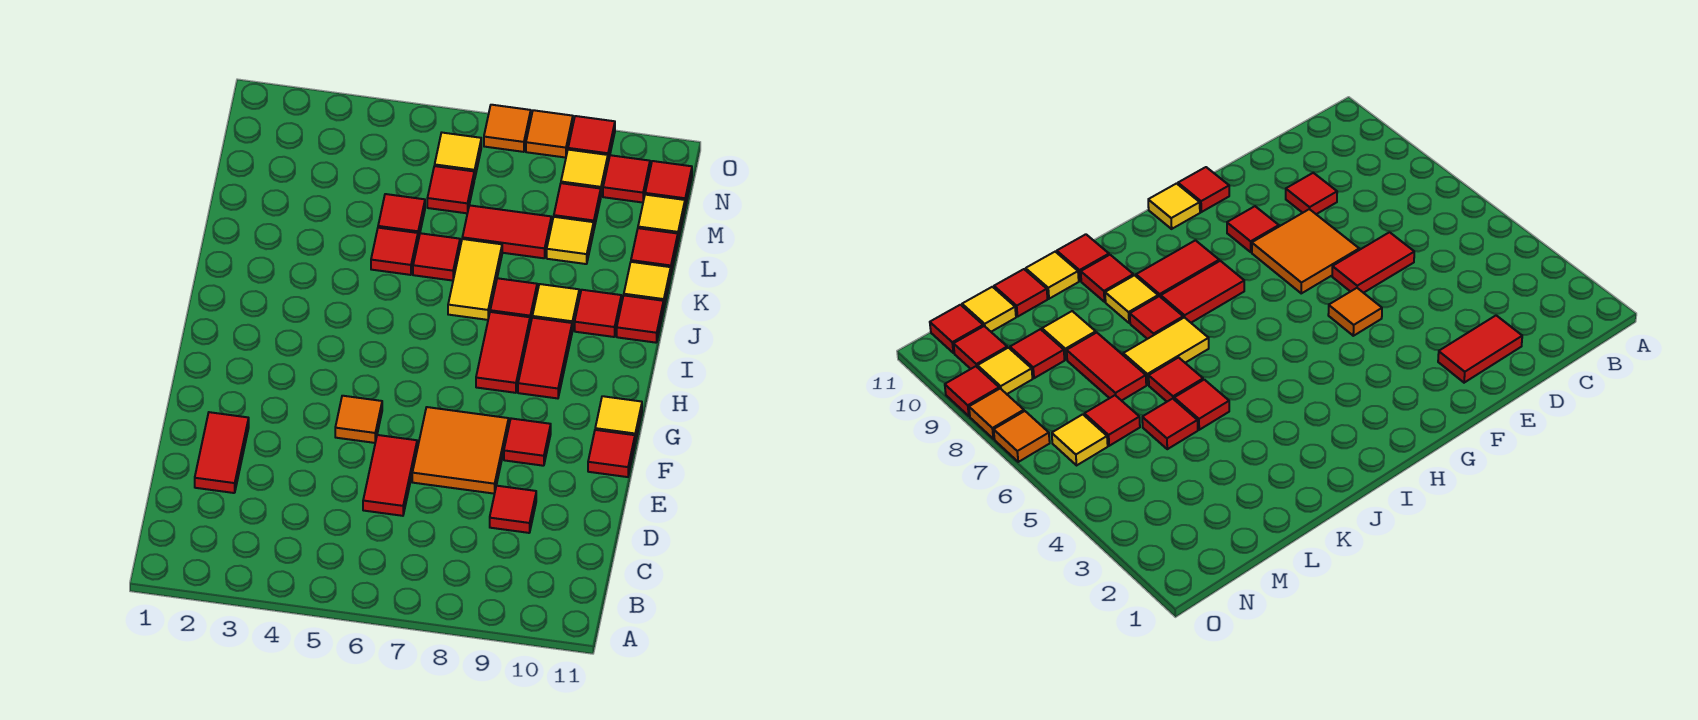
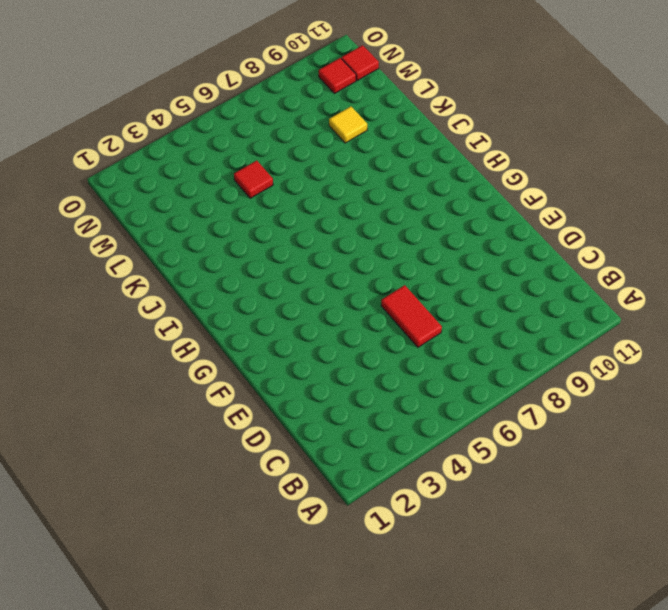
none -> red 1x2 tile [195,412,249,493]
none -> red 1x1 tile [490,486,536,533]
none -> orange 2x2 tile [412,407,509,494]
none -> orange 1x1 tile [335,396,382,443]

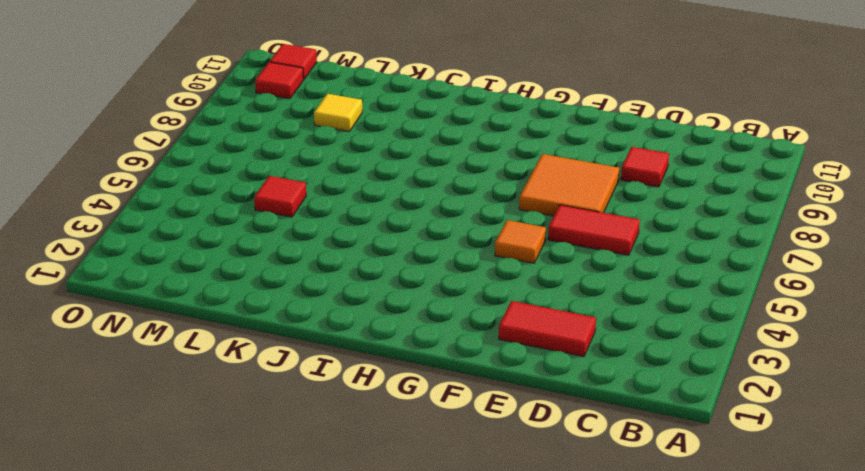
none -> red 1x1 tile [504,418,551,466]
none -> red 1x1 tile [588,430,635,477]
none -> yellow 1x1 tile [595,396,642,443]
none -> red 1x2 tile [476,312,530,393]

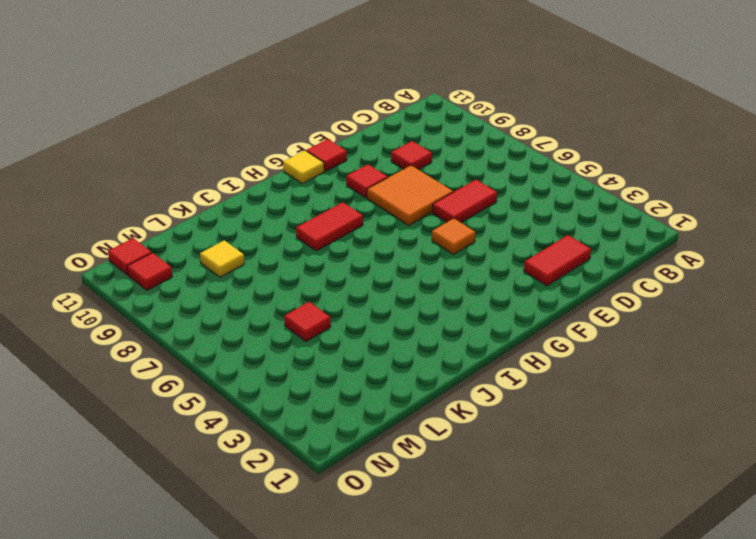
none -> red 1x2 tile [518,318,572,398]
none -> yellow 1x2 tile [448,239,502,320]
none -> red 1x1 tile [490,278,537,325]
none -> yellow 1x1 tile [532,284,579,331]

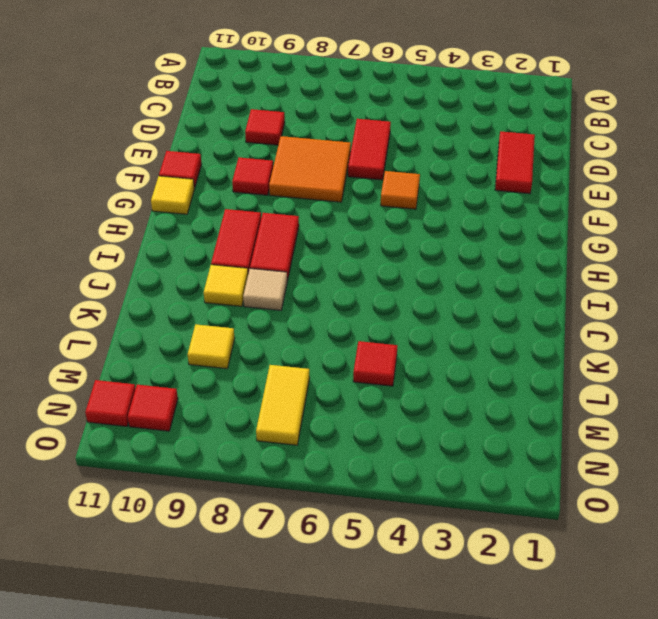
tan 1x1 tile [243,269,287,310] -> red 1x1 tile [490,278,537,325]
yellow 1x2 tile [256,365,310,445] -> yellow 1x2 tile moved to [448,239,502,320]
none -> red 1x1 tile [575,290,621,337]
none -> red 1x1 tile [617,295,664,343]
none -> red 1x1 tile [371,228,418,275]
none -> red 1x1 tile [413,233,460,281]

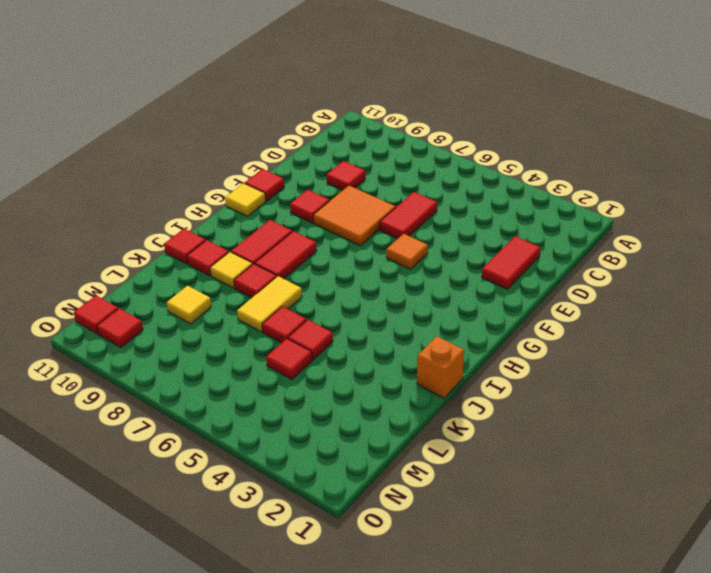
orange 1x1 brick [417,336,464,398] -> none
none -> yellow 1x1 tile [624,262,671,306]
none -> red 1x2 tile [462,205,551,258]
none -> red 1x1 tile [631,228,678,273]
none -> red 1x1 tile [427,166,474,213]

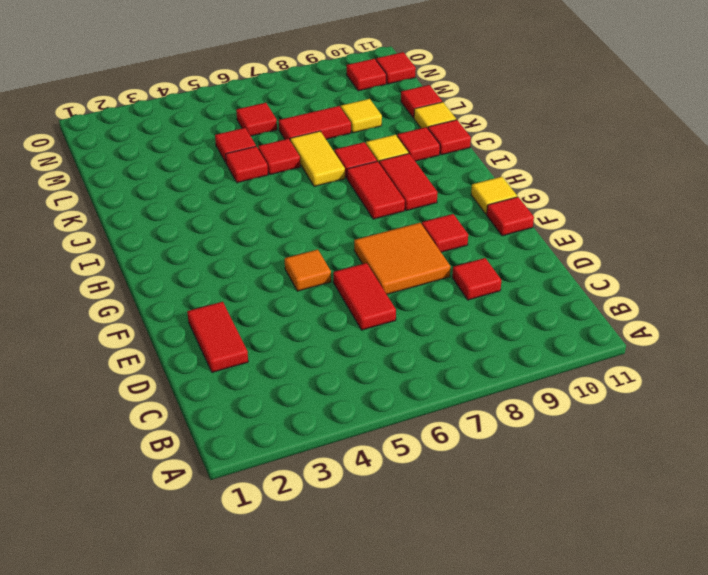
none -> red 1x1 tile [554,183,601,228]
none -> yellow 1x1 tile [638,195,685,240]
none -> yellow 1x1 tile [435,133,481,179]
none -> yellow 1x1 tile [561,150,608,195]

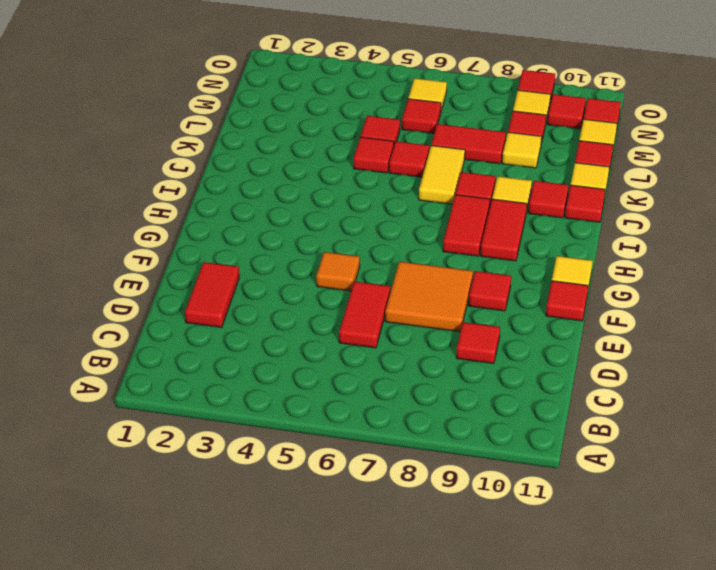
none -> orange 1x1 tile [484,105,531,152]
none -> orange 1x1 tile [526,110,573,158]

